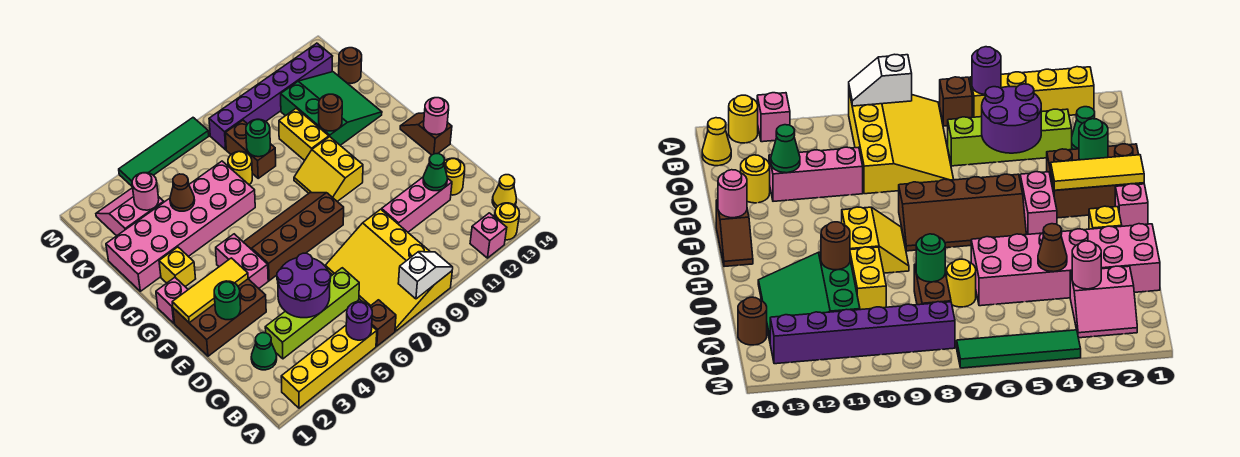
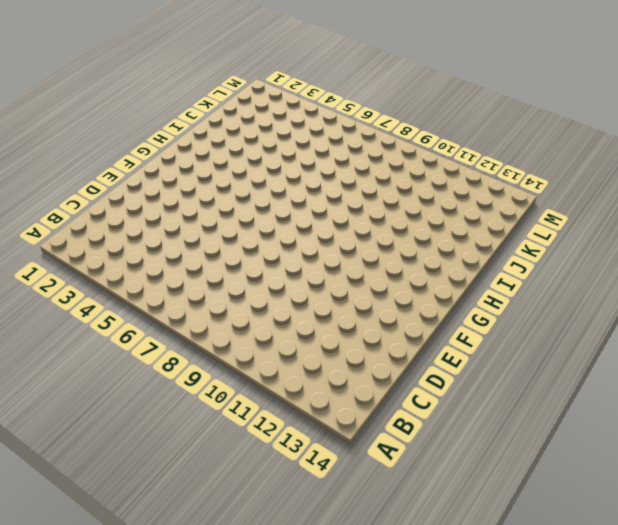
none -> yellow 1x4 brick [281,326,377,408]
none -> brown 1x1 brick [370,300,396,346]
none -> yellow 3x4 slope [325,209,452,331]
none -> pink 1x1 brick [470,213,507,258]

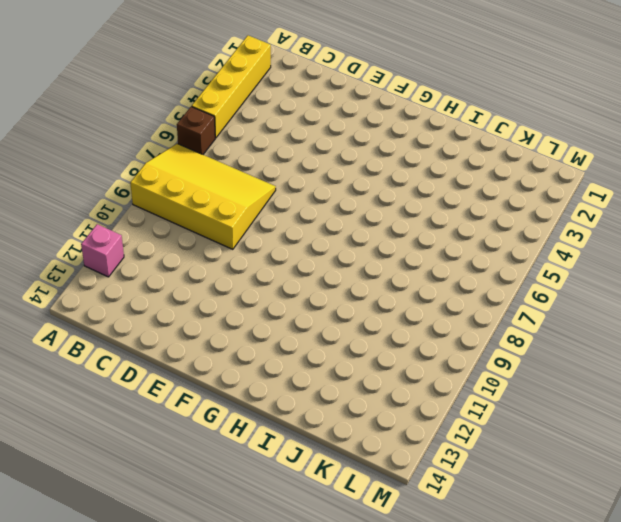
none -> yellow 1x1 round brick [495,203,520,240]
none -> yellow 1x1 cone [492,175,516,208]
none -> green 1x1 cone [251,333,277,370]
none -> lime 1x4 brick [265,268,359,359]

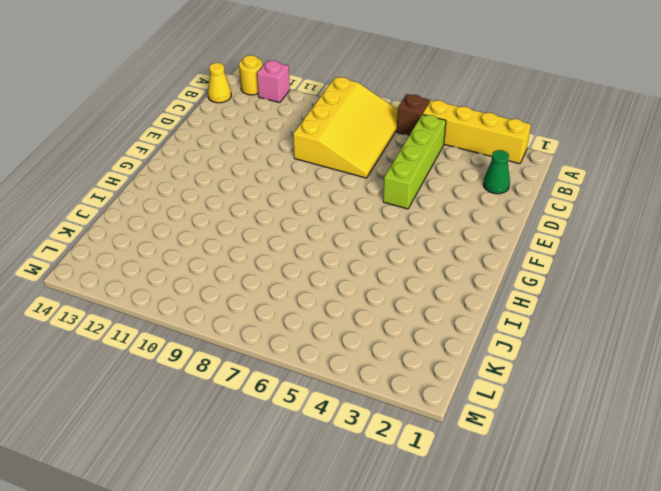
lime 1x4 brick [383,114,446,209] -> lime 1x4 brick turned to [265,268,359,359]
none -> pink 1x3 brick [382,177,452,232]
none -> yellow 1x1 round brick [444,158,465,195]
none -> brown 2x3 brick [173,279,266,356]
none -> pink 1x2 brick [216,234,268,288]

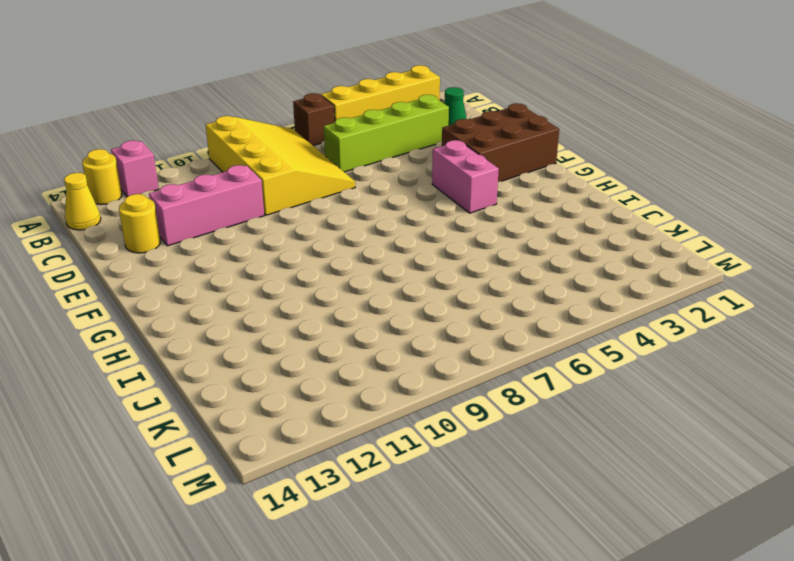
none -> brown 2x4 slope [244,193,344,281]
none -> brown 1x2 slope [400,113,452,155]
none -> pink 1x1 brick [156,277,188,323]
none -> yellow 2x2 slope [294,137,363,202]

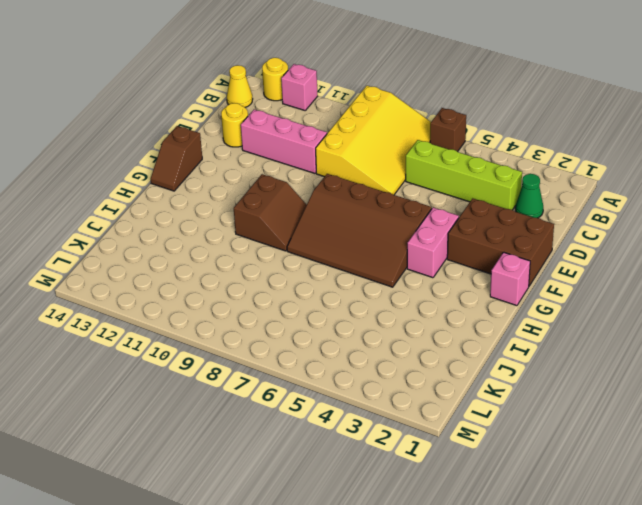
brown 3x4 slope [287,174,432,287] -> brown 2x4 slope [244,193,344,281]
brown 2x2 slope [234,174,307,251] -> yellow 2x2 slope [294,137,363,202]
none -> yellow 1x4 brick [281,326,377,408]
none -> yellow 1x1 brick [159,247,196,287]
none -> pink 2x6 brick [106,161,255,291]
none -> yellow 1x2 brick [279,108,329,161]

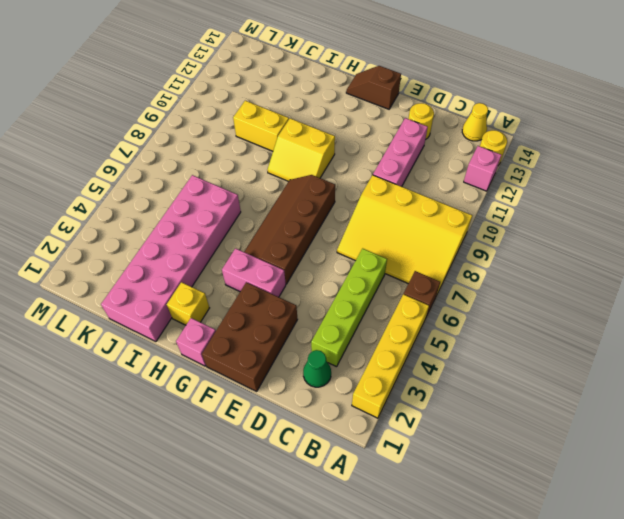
none -> green 3x3 slope [281,72,382,145]
none -> yellow 1x1 round brick [228,152,252,185]
none -> brown 1x2 brick [225,120,276,178]
none -> pink 2x2 slope [96,188,164,236]

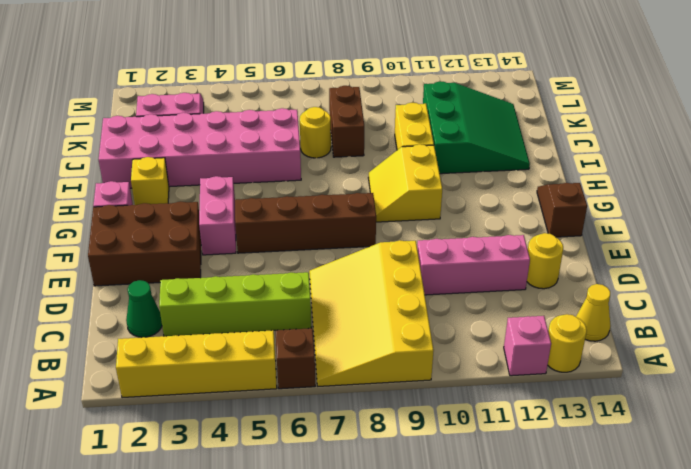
none -> brown 1x1 round brick [339,48,362,83]
none -> purple 1x6 brick [209,43,333,150]
none -> green 1x4 tile [119,118,209,186]
none -> purple 1x1 round brick [346,302,372,340]

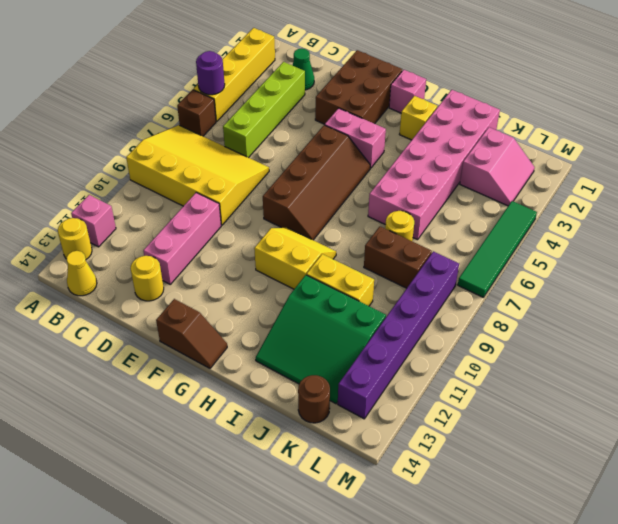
none -> white 1x2 slope [398,252,453,299]
none -> purple 2x2 round brick [277,253,331,318]
none -> green 1x1 cone [423,154,447,191]
none -> green 1x1 round brick [214,281,241,320]

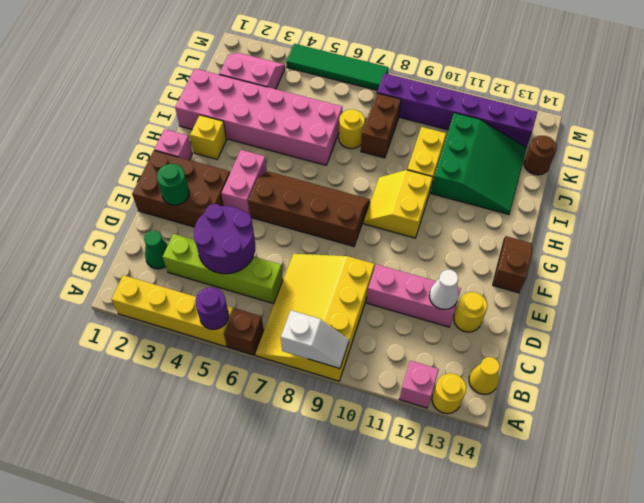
white 1x1 cone [429,270,459,309] -> green 1x1 cone [423,154,447,191]
none -> yellow 1x3 tile [172,258,248,323]
none -> pink 1x1 round brick [424,98,449,135]
none -> brown 1x1 round brick [319,94,342,131]
none -> brown 1x1 cone [170,174,195,211]

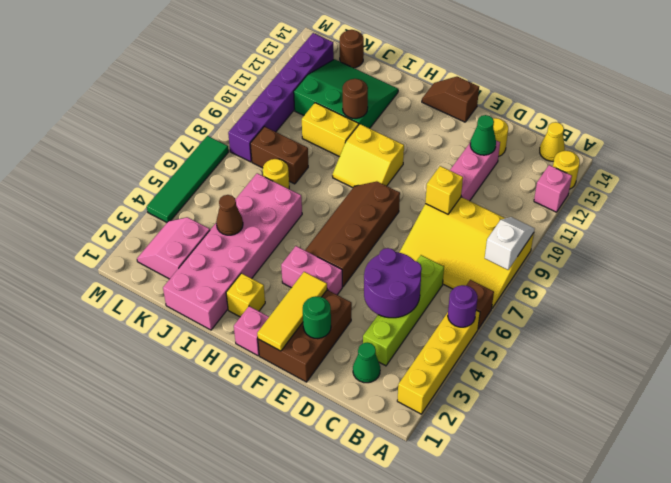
yellow 1x1 brick [425,166,463,214] -> none
none -> pink 1x1 round brick [424,98,449,135]
none -> green 1x1 round brick [246,119,270,157]
none -> pink 1x1 round brick [132,173,159,210]

